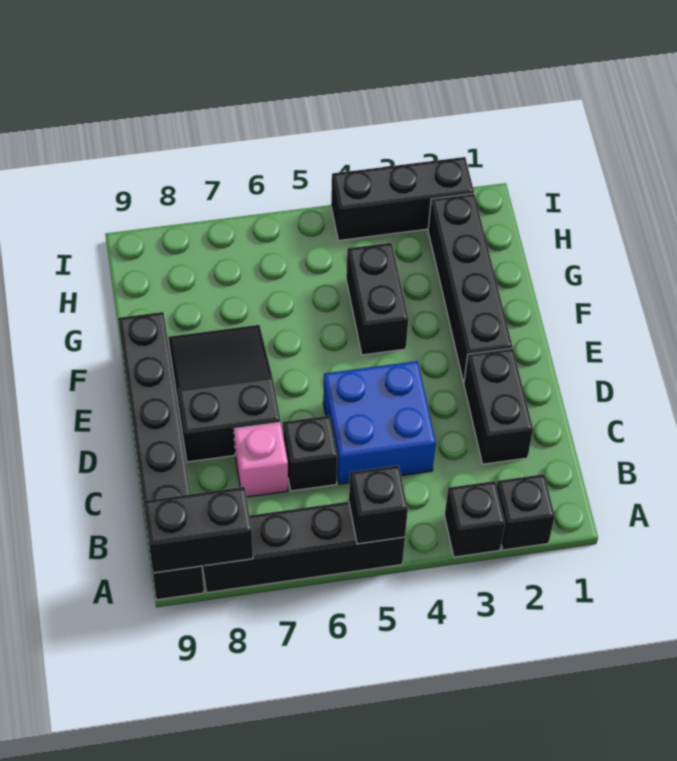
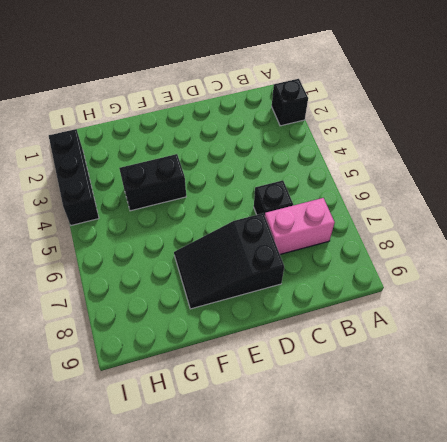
pink 1x2 brick [265,198,335,254] -> pink 1x1 brick [234,422,288,497]
none -> black 1x1 brick [445,481,505,557]
none -> black 1x4 brick [202,502,405,593]
none -> black 1x6 brick [118,312,204,600]

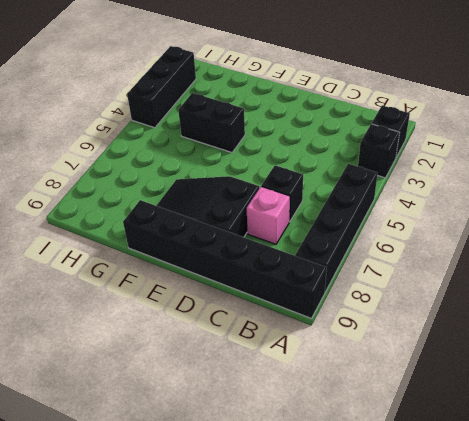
none -> black 1x2 brick [464,348,533,464]
none -> blue 2x2 brick [323,361,436,484]
none -> black 1x4 brick [428,194,512,382]

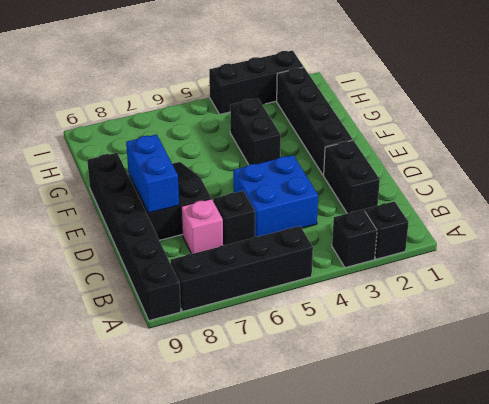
blue 1x2 brick [126,135,179,213] -> none
none -> black 1x1 brick [349,465,408,544]
none -> black 1x2 brick [143,487,253,573]

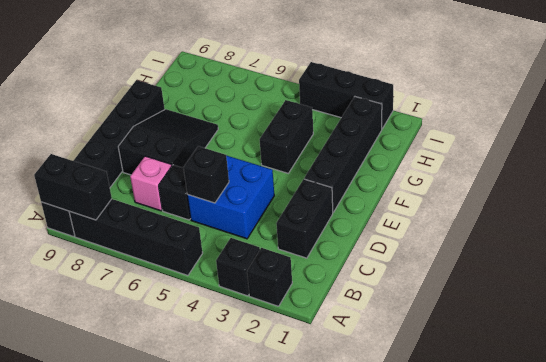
black 1x1 brick [183,146,229,203] -> black 1x1 brick moved to [349,465,408,544]

